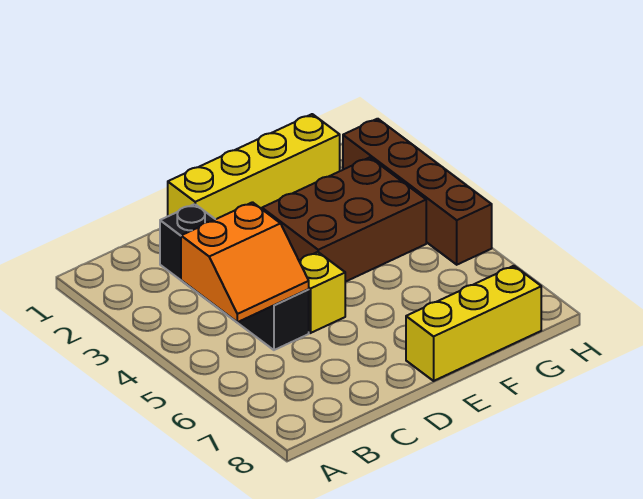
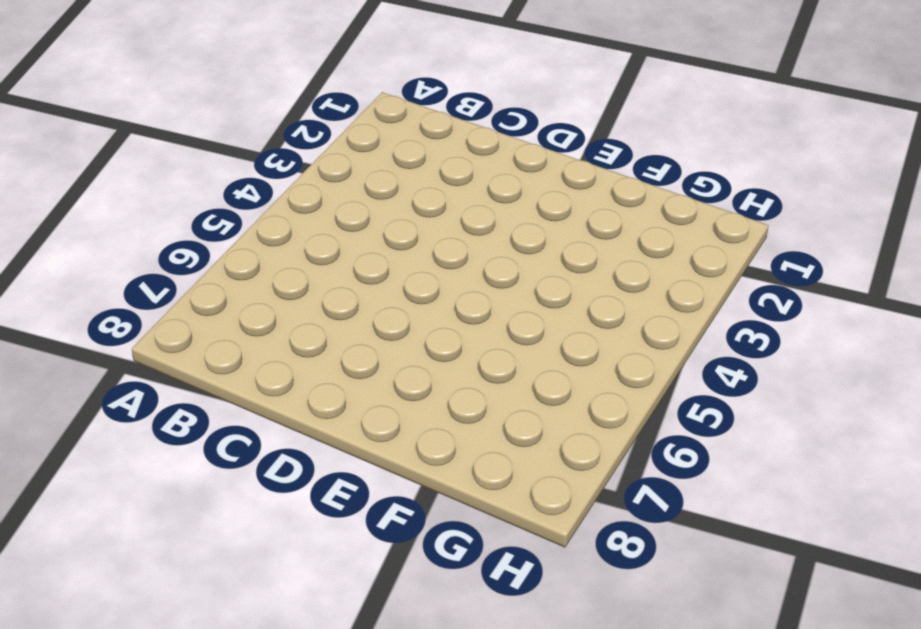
none -> black 1x4 brick [160,204,309,350]
none -> yellow 1x4 brick [168,114,340,219]

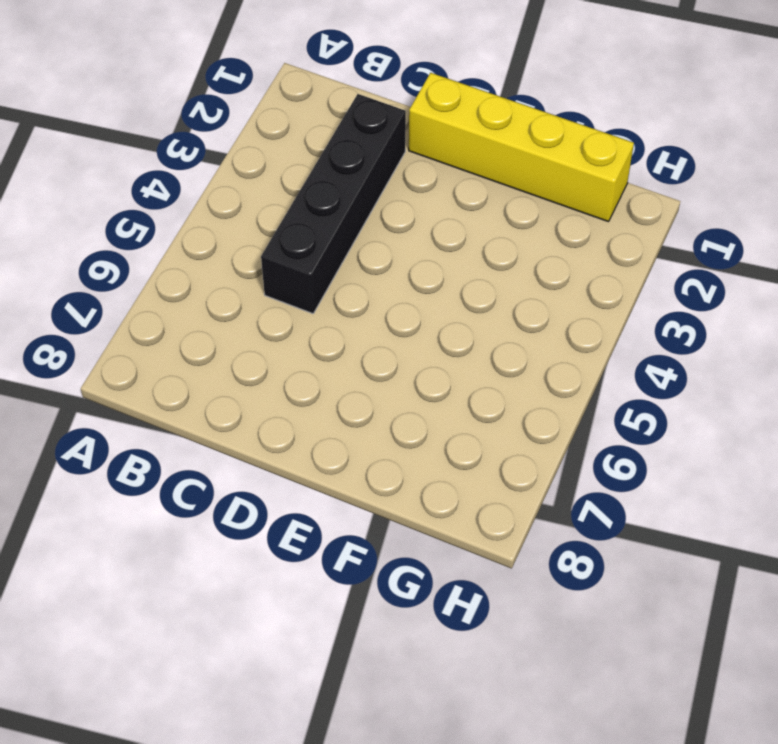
none -> yellow 1x1 brick [299,252,345,333]
none -> brown 2x3 brick [262,157,426,282]

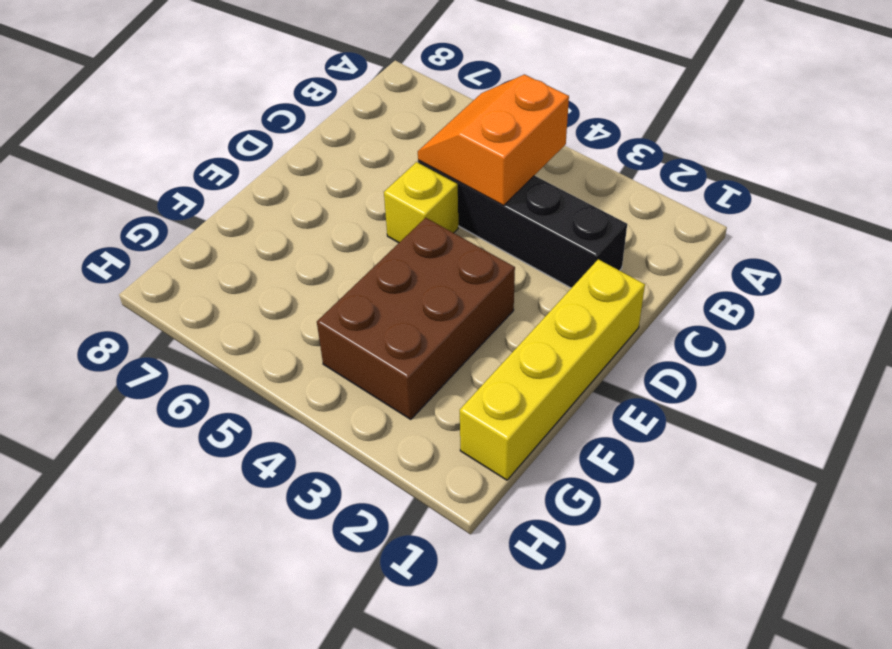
none -> yellow 1x3 brick [406,266,541,381]
none -> brown 1x4 brick [343,119,492,265]

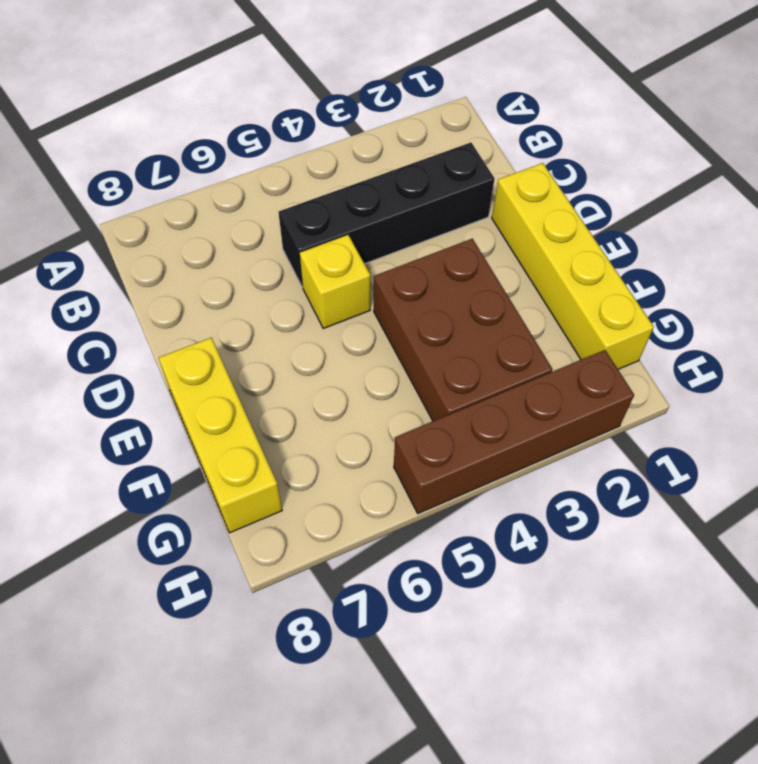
none -> orange 2x2 slope [181,202,309,322]

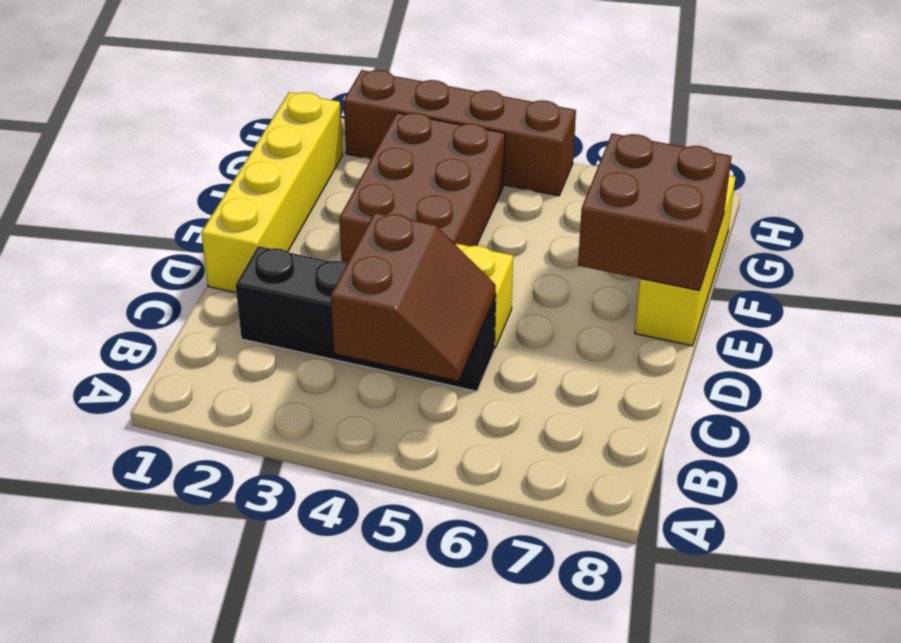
brown 2x2 slope [331,213,496,381] -> orange 2x2 slope [181,202,309,322]
brown 2x2 brick [578,133,732,290] -> none

